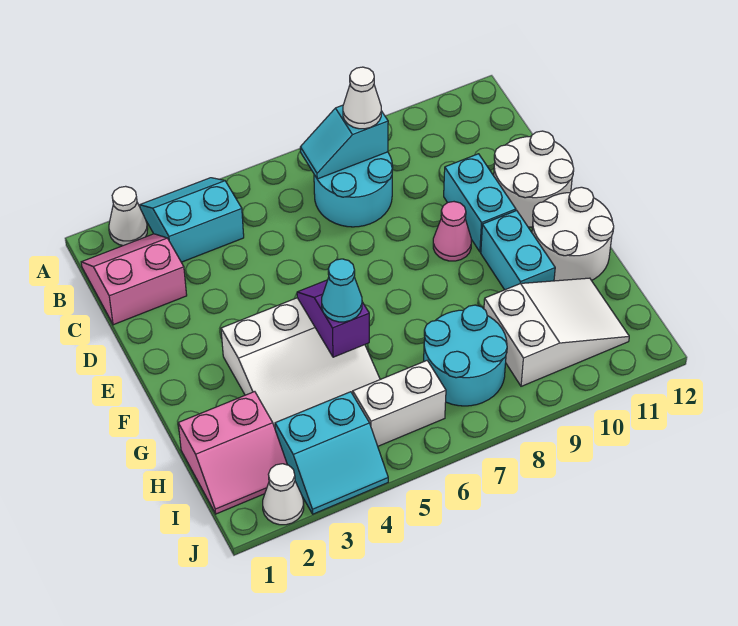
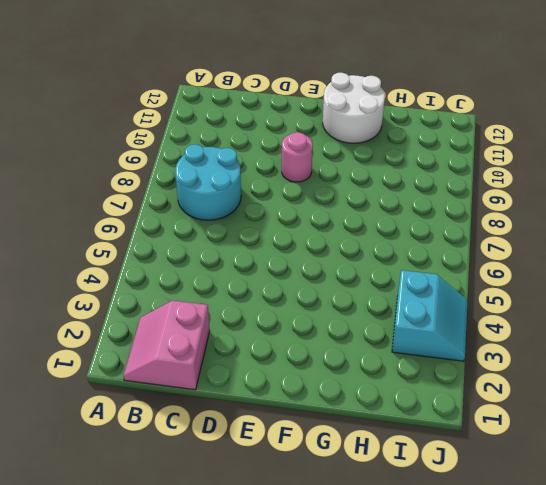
pink 1x1 round brick [282,132,313,182] -> pink 1x1 cone [433,202,471,261]
none -> white 1x1 cone [109,186,148,246]
none -> cyan 2x2 slope [140,178,244,262]
none -> cyan 1x2 brick [444,154,516,252]

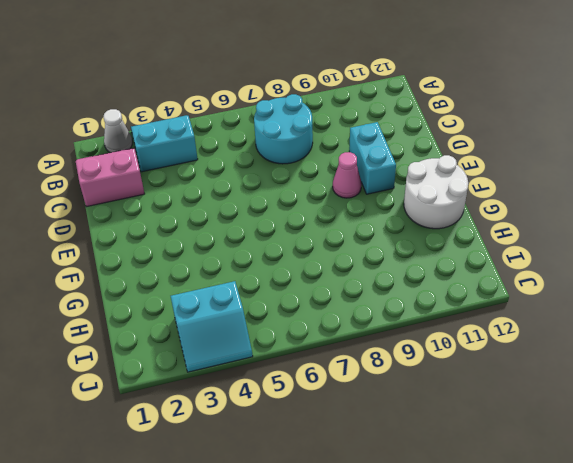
none -> white 2x2 round brick [494,131,574,227]
none -> white 3x3 slope [221,298,380,428]
none -> cyan 1x2 brick [481,211,555,290]

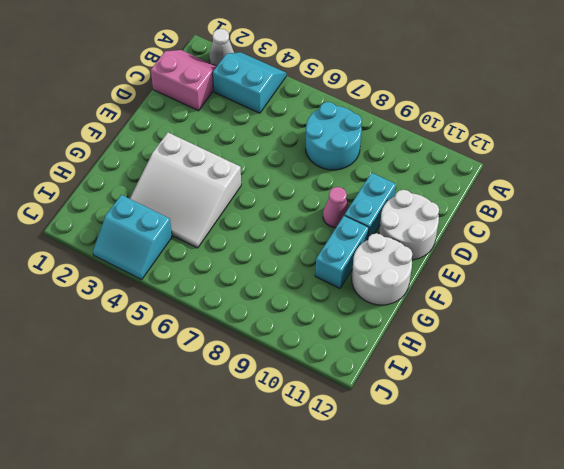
none -> pink 2x2 slope [178,392,287,514]
none -> cyan 2x2 round brick [424,305,507,406]
none -> white 2x3 slope [484,278,629,386]

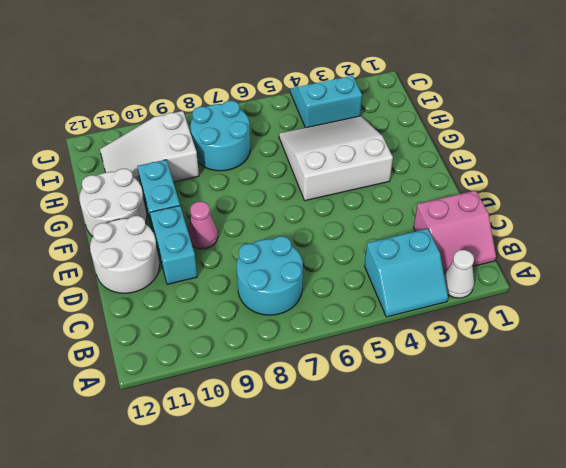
none -> pink 2x2 slope [178,392,287,514]
none -> white 1x2 brick [353,361,446,446]
none -> white 1x1 cone [263,464,304,525]

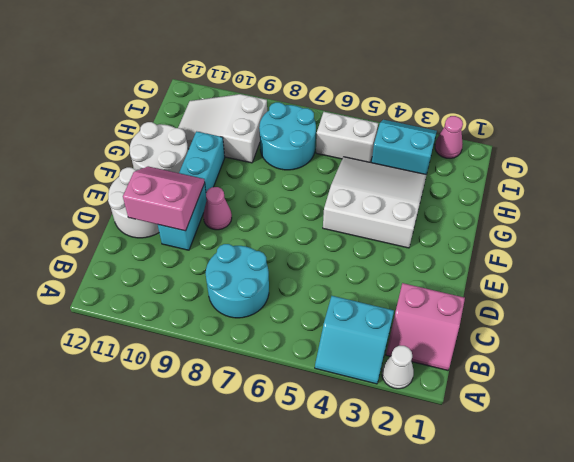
pink 2x2 slope [123,166,205,231] -> pink 2x2 slope moved to [178,392,287,514]
pink 1x1 cone [435,116,463,158] -> white 1x1 cone [263,464,304,525]
none -> cyan 1x2 slope [300,105,388,179]
none -> purple 1x2 slope [297,280,369,357]
none -> white 1x1 cone [343,67,381,129]

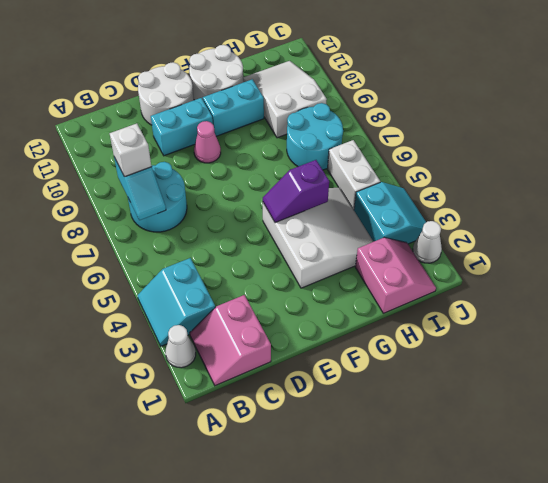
white 1x1 brick [110,123,152,177] -> white 1x1 cone [343,67,381,129]
none -> cyan 1x1 cone [322,259,362,322]

